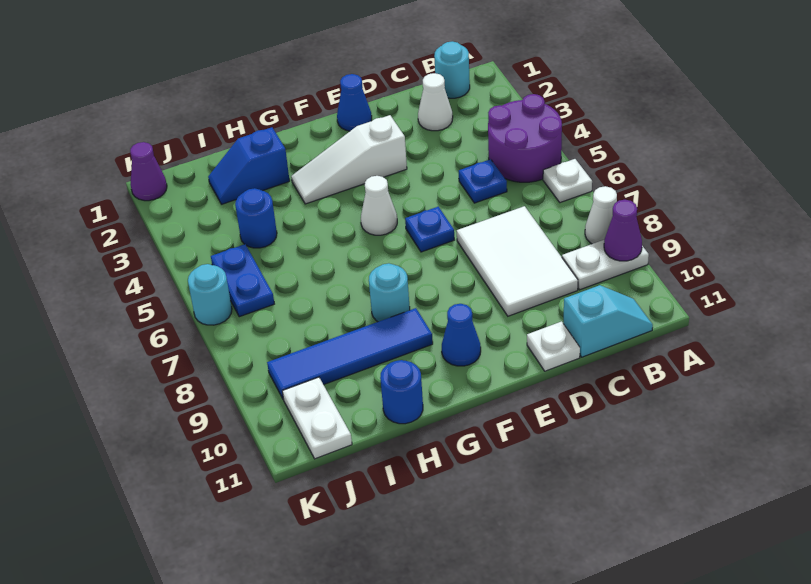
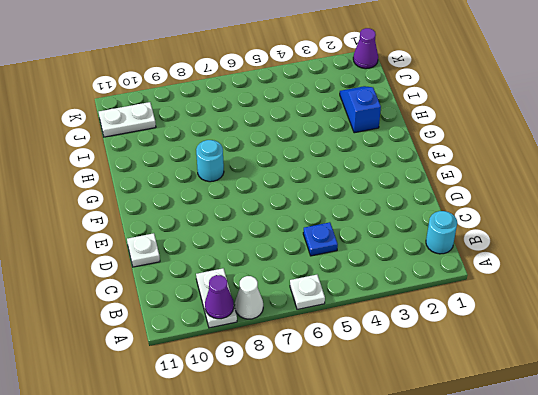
none -> purple 2x2 round brick [488,94,562,182]
none -> cyan 1x2 slope [563,285,653,357]
none -> white 1x1 cone [418,73,453,131]

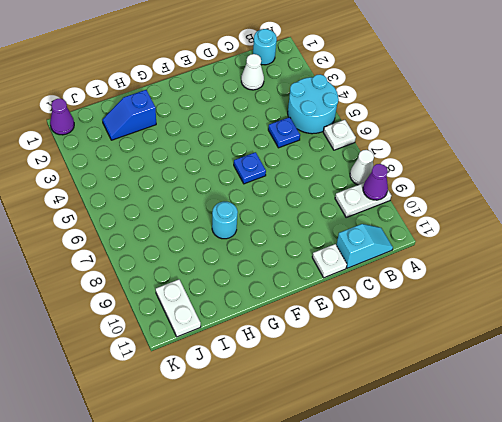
cyan 2x2 round brick [288,74,339,134] -> purple 2x2 round brick [488,94,562,182]
none -> white 2x3 tile [457,206,578,316]
none -> blue 1x1 cone [337,74,372,131]
none -> white 1x3 slope [291,115,407,204]

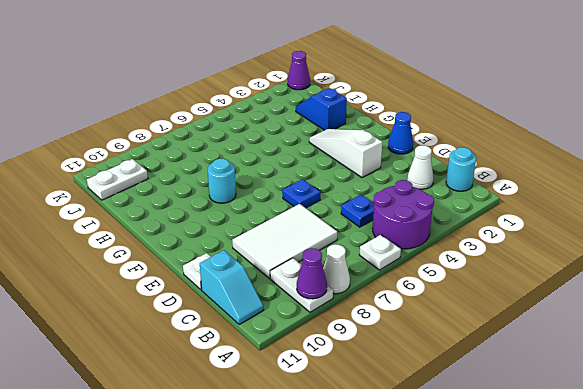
none -> white 1x1 cone [361,176,397,235]
none -> blue 1x1 cone [442,304,481,366]
none -> blue 1x4 tile [267,308,433,400]

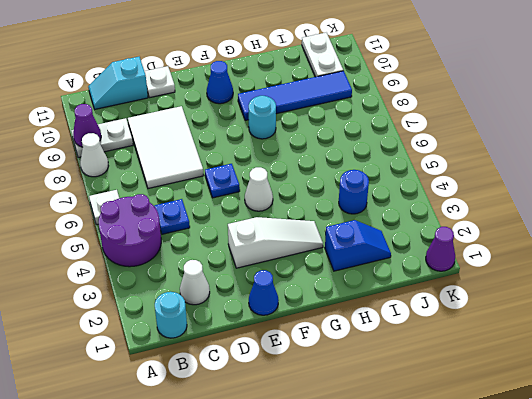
none -> blue 1x1 round brick [380,360,423,424]
none -> blue 1x2 plate [211,244,274,317]
none -> cyan 1x1 round brick [188,264,232,325]

